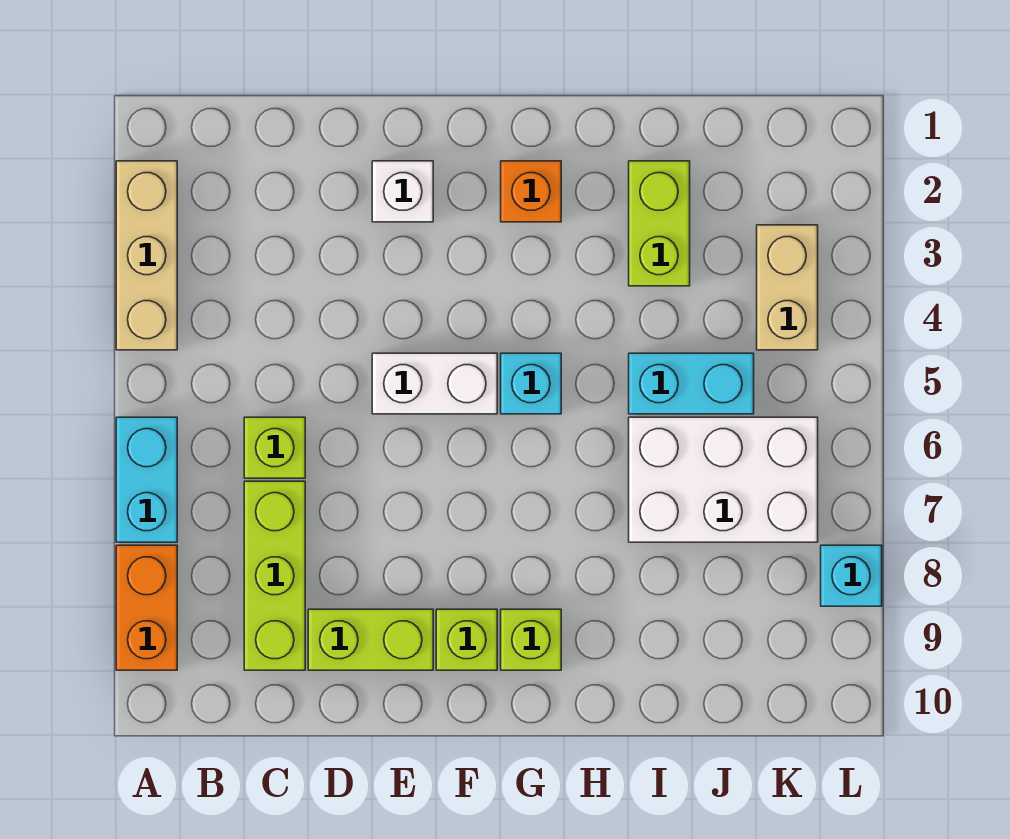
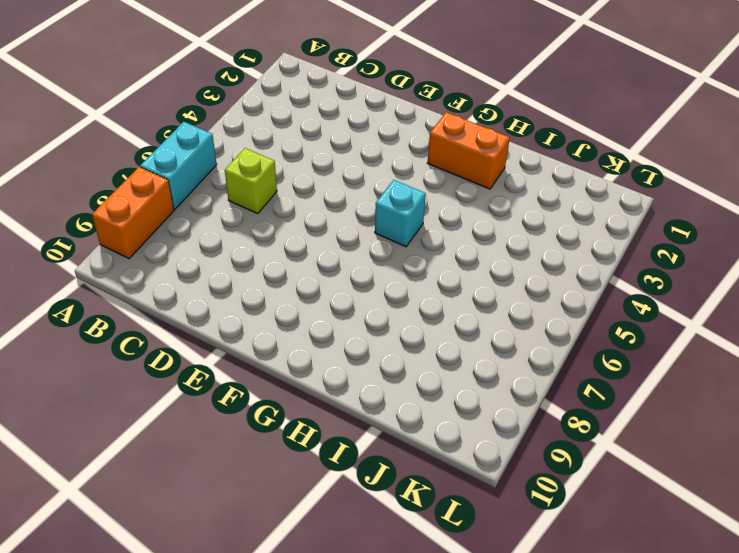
orange 1x2 brick [428,112,510,189] -> orange 1x1 brick [501,161,561,222]
none -> tan 1x3 brick [116,161,177,350]
none -> lime 1x3 brick [244,481,305,670]
none -> lime 1x2 brick [308,609,433,670]

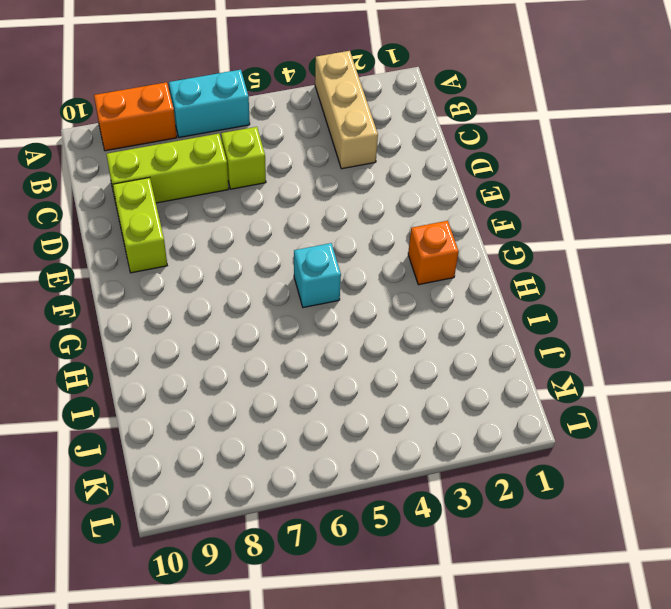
tan 1x3 brick [315,51,378,169] -> tan 1x3 brick turned to [116,161,177,350]
none -> white 1x1 brick [372,161,433,222]
none -> white 1x2 brick [372,353,497,414]
none -> lime 1x1 brick [436,609,497,670]

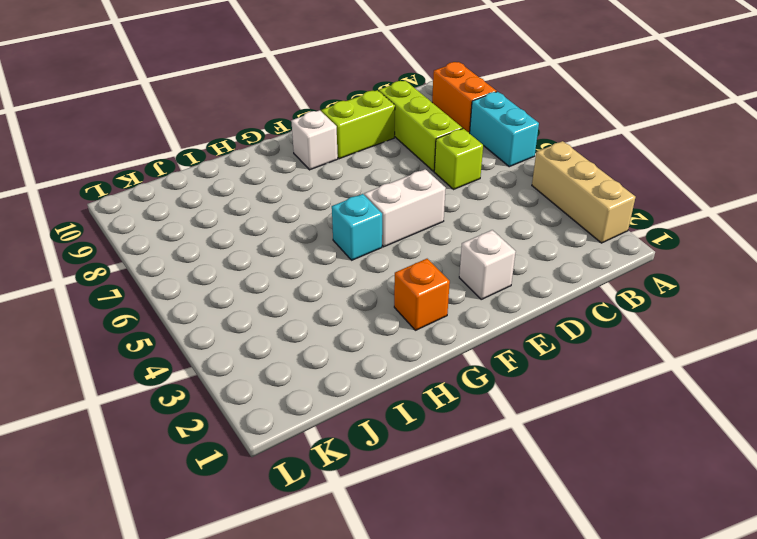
white 1x1 brick [291,110,338,170] -> lime 1x1 brick [436,609,497,670]
none -> lime 1x1 brick [501,609,561,670]
none -> lime 1x2 brick [629,161,690,286]
none -> cyan 1x2 brick [629,353,754,414]

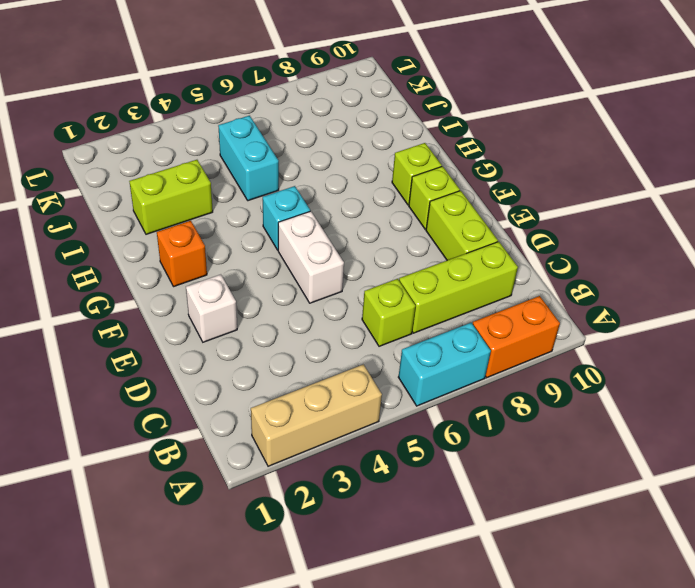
none -> white 2x3 brick [629,417,818,542]
none -> tan 1x2 brick [757,225,818,350]
none -> cyan 1x1 brick [821,545,882,606]

